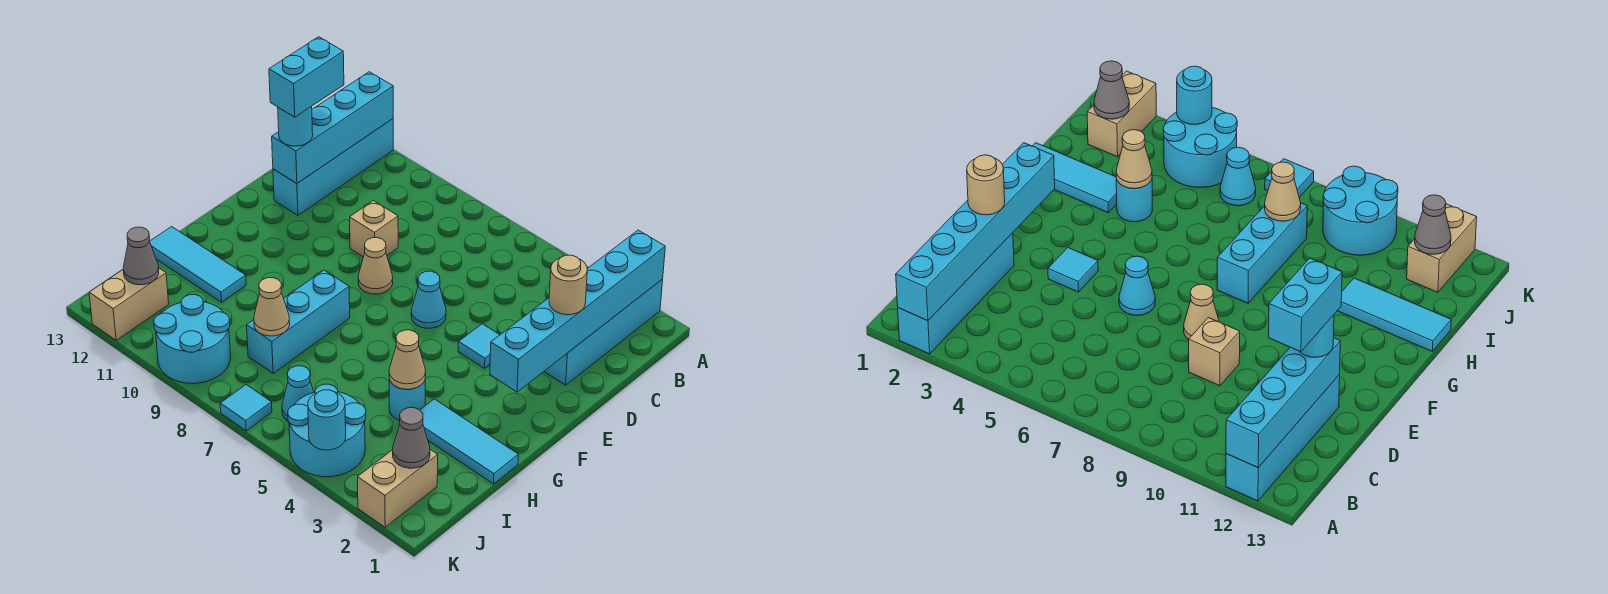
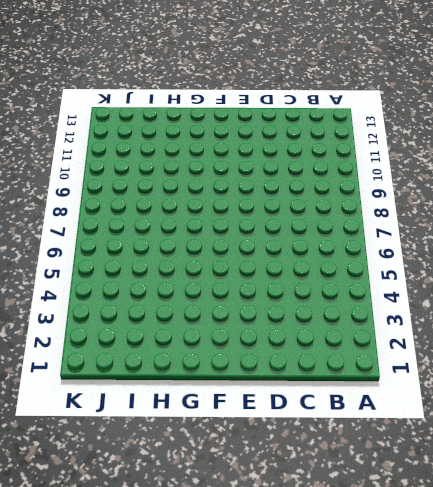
none -> cyan 1x4 brick [544,279,663,385]
none -> cyan 1x4 brick [273,119,393,215]
none -> tan 1x1 brick [350,201,398,257]

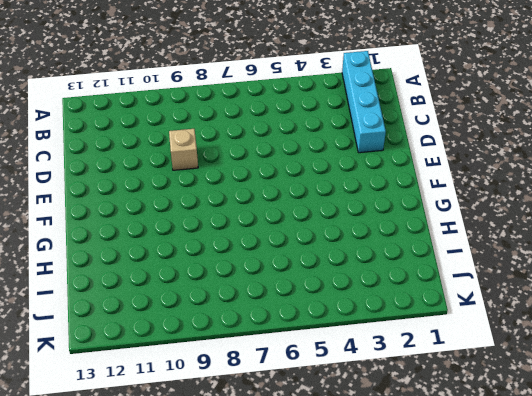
none -> cyan 1x4 brick [273,119,393,215]
none -> cyan 1x1 tile [458,324,499,368]
none -> cyan 1x1 cone [411,271,446,328]

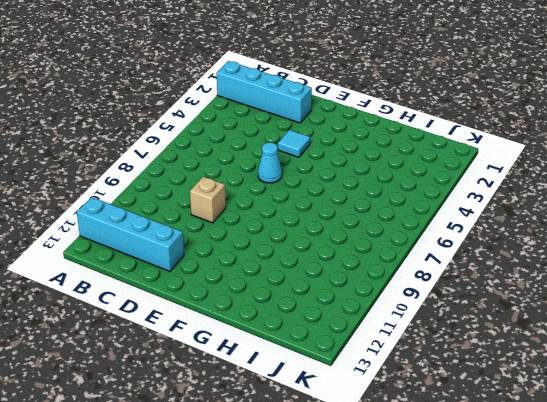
none -> tan 1x1 cone [358,238,393,294]
none -> cyan 1x3 brick [247,270,350,373]
none -> cyan 1x3 tile [420,399,518,484]

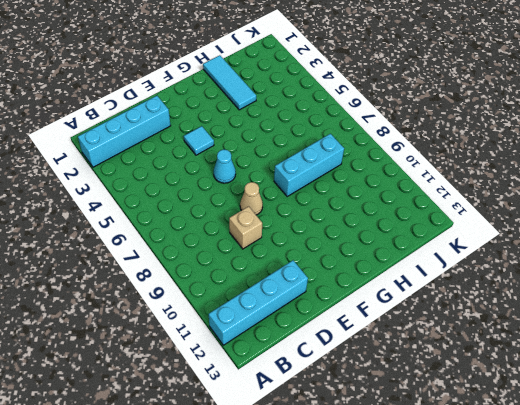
none -> cyan 1x1 round brick [389,380,425,421]
none -> cyan 1x3 tile [149,227,246,302]
none -> tan 1x2 brick [358,450,438,527]

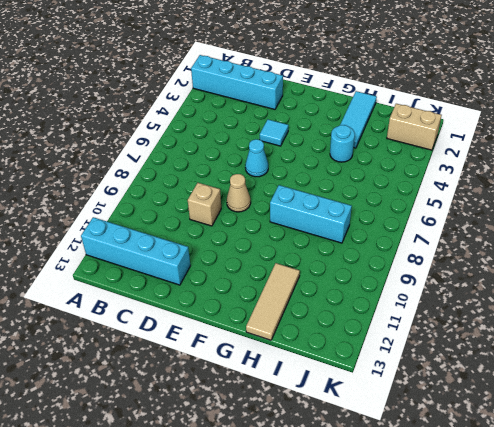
tan 1x3 tile [246,263,300,340] -> cyan 1x3 tile [149,227,246,302]
none -> cyan 2x2 round brick [288,384,366,477]
none -> cyan 1x1 cone [282,366,314,421]
none -> cyan 2x2 round brick [154,295,231,384]

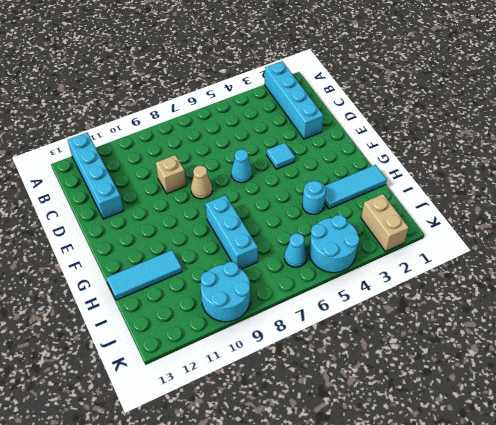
none -> tan 1x2 brick [89,268,169,340]
none -> cyan 1x1 tile [220,385,272,431]
none -> cyan 1x6 brick [490,230,665,392]

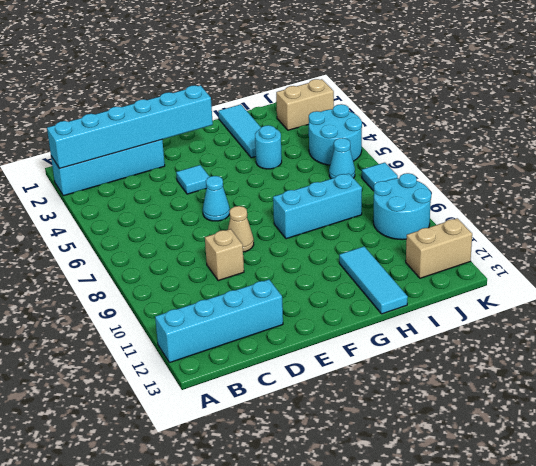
none -> cyan 1x4 brick [272,72,393,183]
none -> tan 1x1 cone [389,330,426,389]
none -> tan 1x1 cone [254,278,290,336]

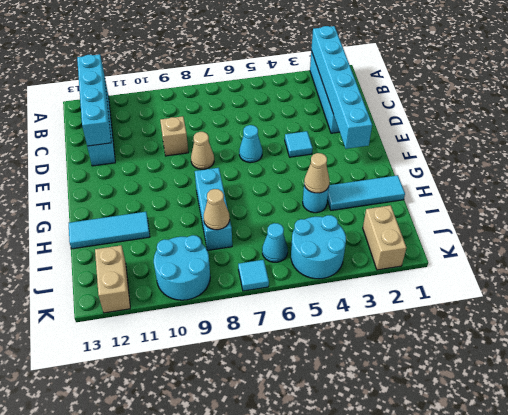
none -> grey 1x1 cone [393,408,430,468]
none -> grey 1x1 cone [123,227,159,285]
none -> cyan 1x1 round brick [308,390,346,450]

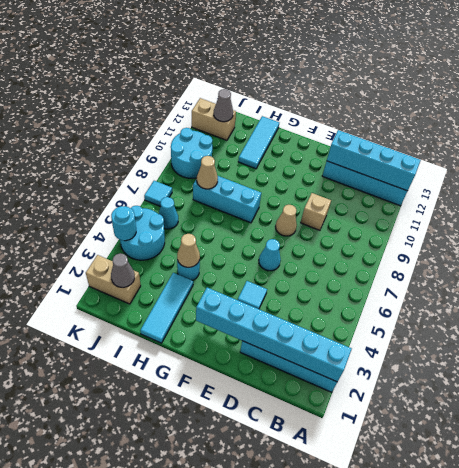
none -> tan 1x1 round brick [549,255,587,315]
none -> cyan 1x1 round brick [278,106,313,146]
none -> cyan 1x2 brick [269,37,344,117]

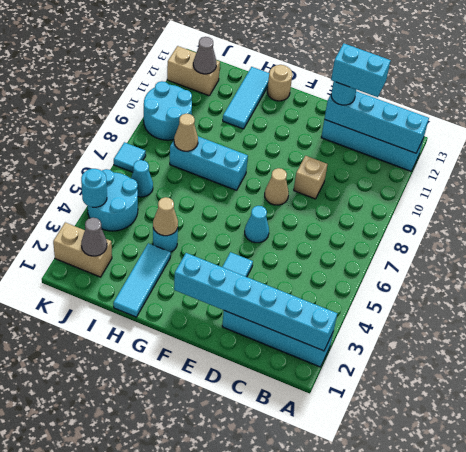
tan 1x1 round brick [267,65,292,101] -> tan 1x1 round brick moved to [549,255,587,315]

